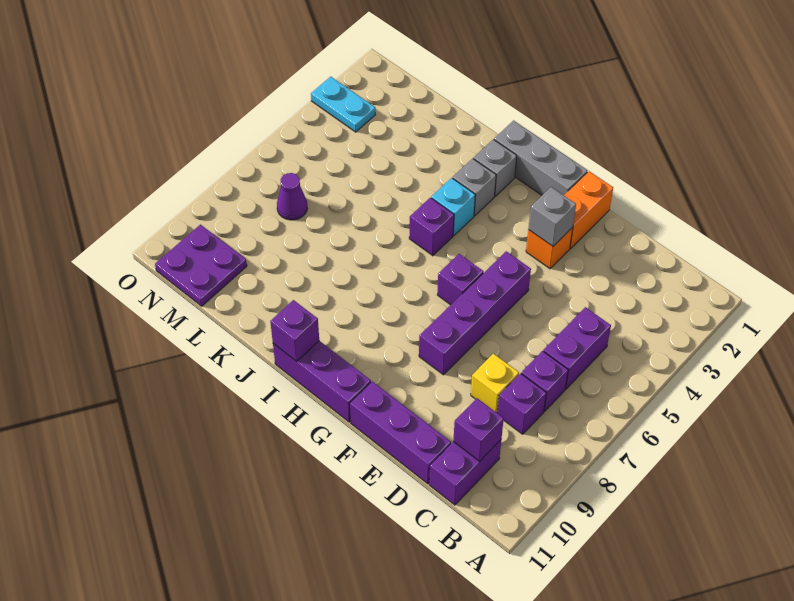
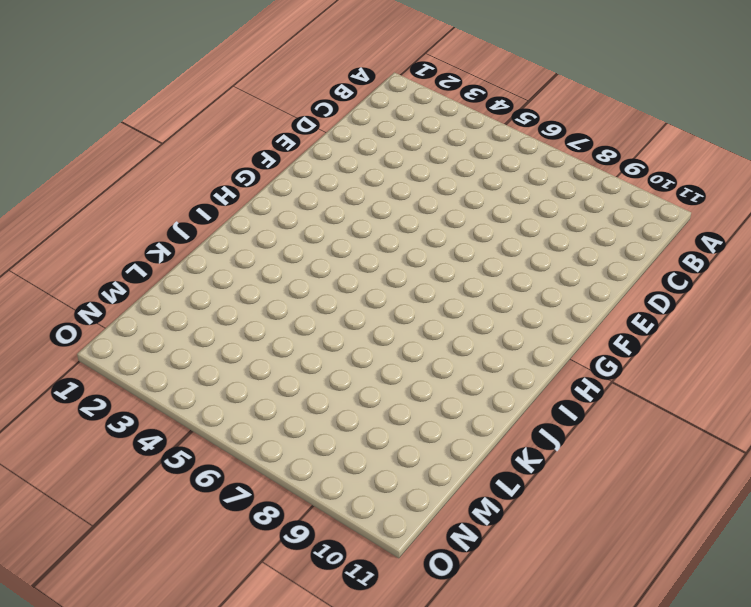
none -> purple 1x2 brick [543,307,611,389]
none -> purple 1x1 brick [521,351,568,412]
none -> purple 1x1 brick [497,374,546,434]

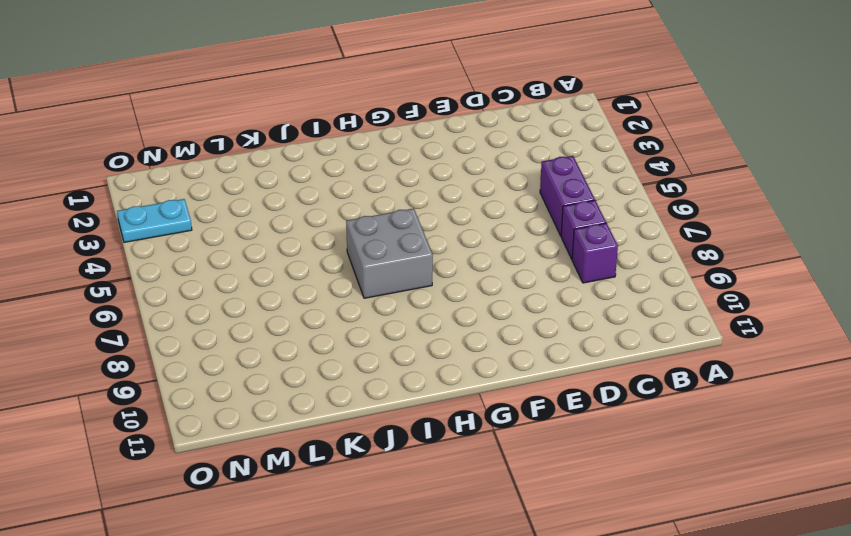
grey 2x2 brick [346,208,433,298] -> none
none -> purple 1x2 brick [429,440,501,505]
none -> yellow 1x1 brick [471,354,519,413]
none -> purple 1x3 brick [350,381,451,484]

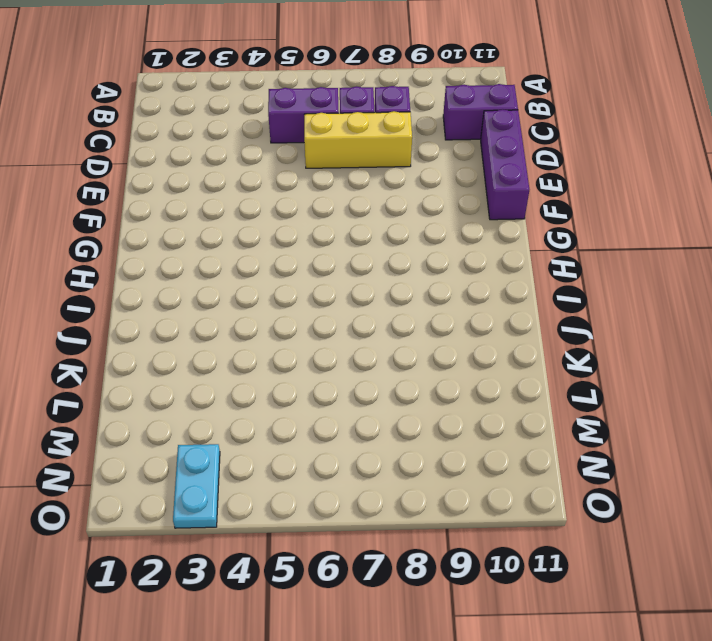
yellow 1x3 brick [304,111,412,168] -> yellow 1x1 brick [471,354,519,413]
none -> orange 1x2 brick [564,171,613,249]
none -> orange 1x1 brick [526,228,573,269]
none -> purple 1x4 brick [419,251,531,375]

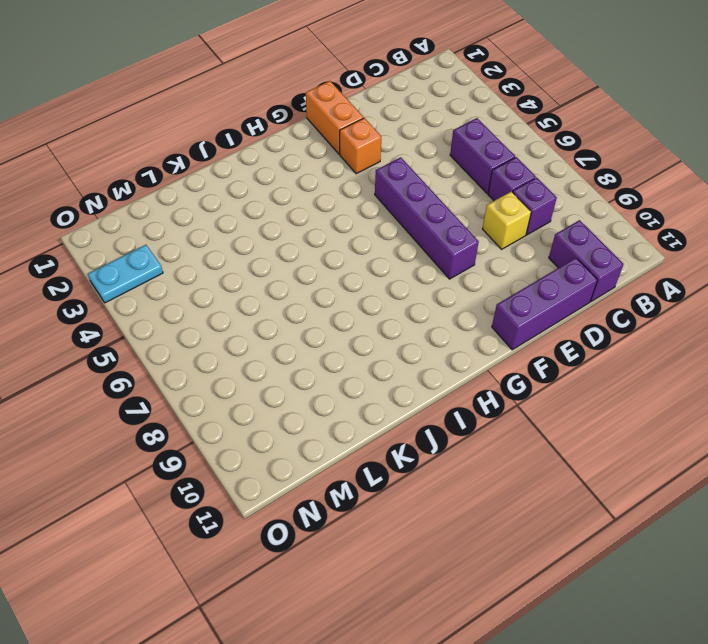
none -> grey 1x3 brick [494,121,588,195]
none -> purple 1x1 brick [437,254,483,305]
none -> purple 1x3 brick [273,341,371,422]

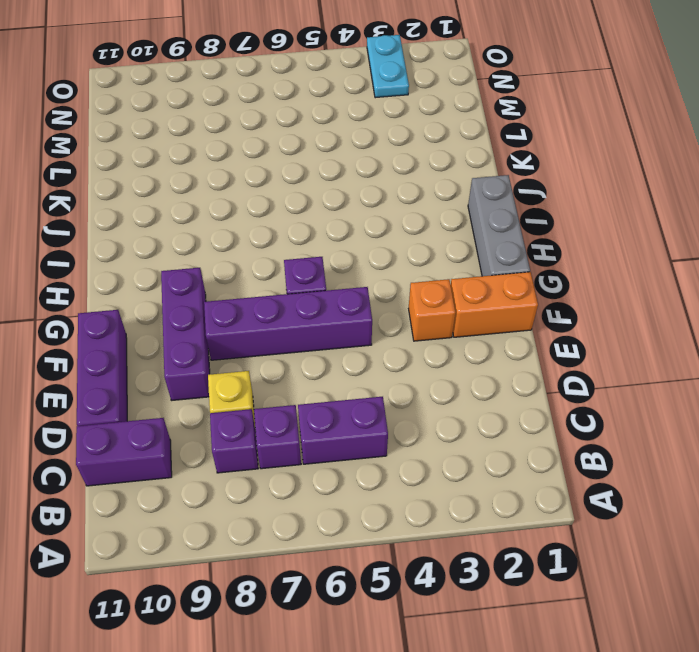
purple 1x3 brick [161,268,210,401] -> purple 1x3 brick moved to [273,341,371,422]
none -> grey 1x1 brick [473,139,517,196]
none -> grey 1x1 brick [453,159,496,216]
none -> cyan 1x1 brick [431,178,475,235]

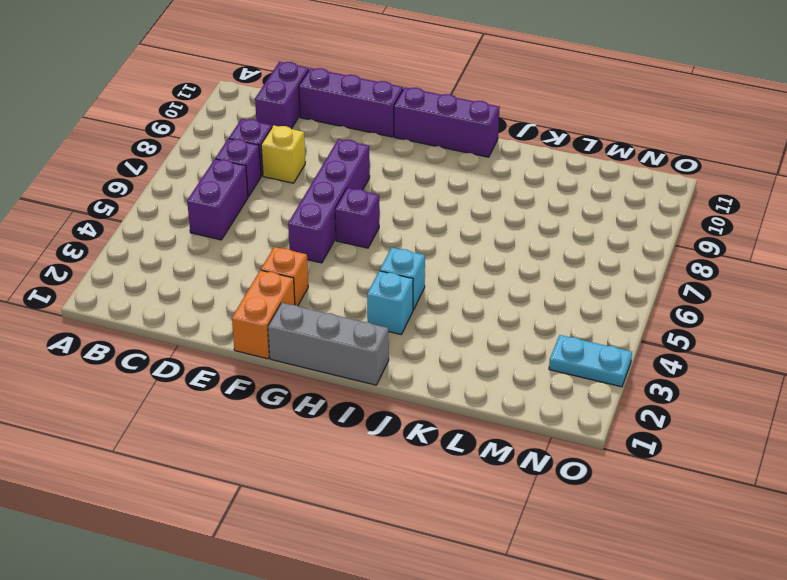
cyan 1x1 brick [367,271,413,334] -> grey 1x1 brick [453,159,496,216]
none -> grey 1x1 brick [473,139,517,196]
none -> purple 1x1 brick [409,198,454,256]
none -> purple 1x1 cone [277,173,307,220]

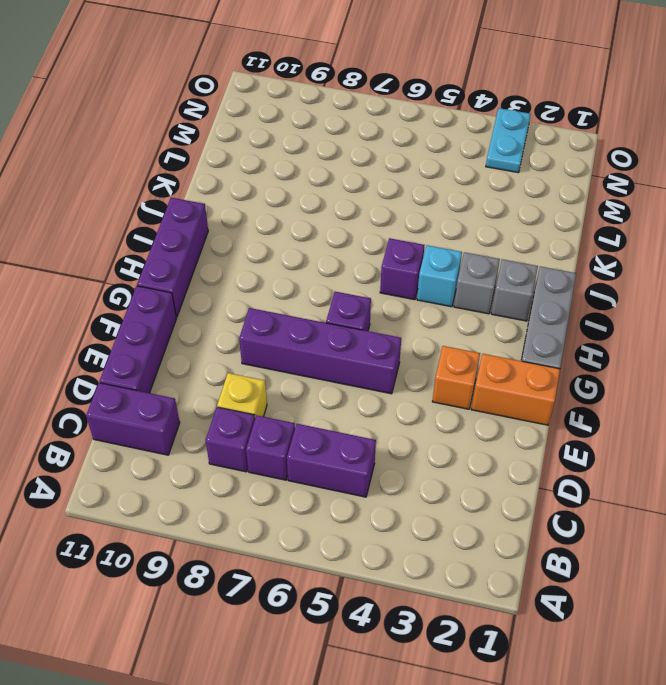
none -> purple 1x1 cone [277,173,307,220]
none -> purple 2x2 plate [155,225,247,306]
none -> purple 1x1 brick [453,398,504,462]

